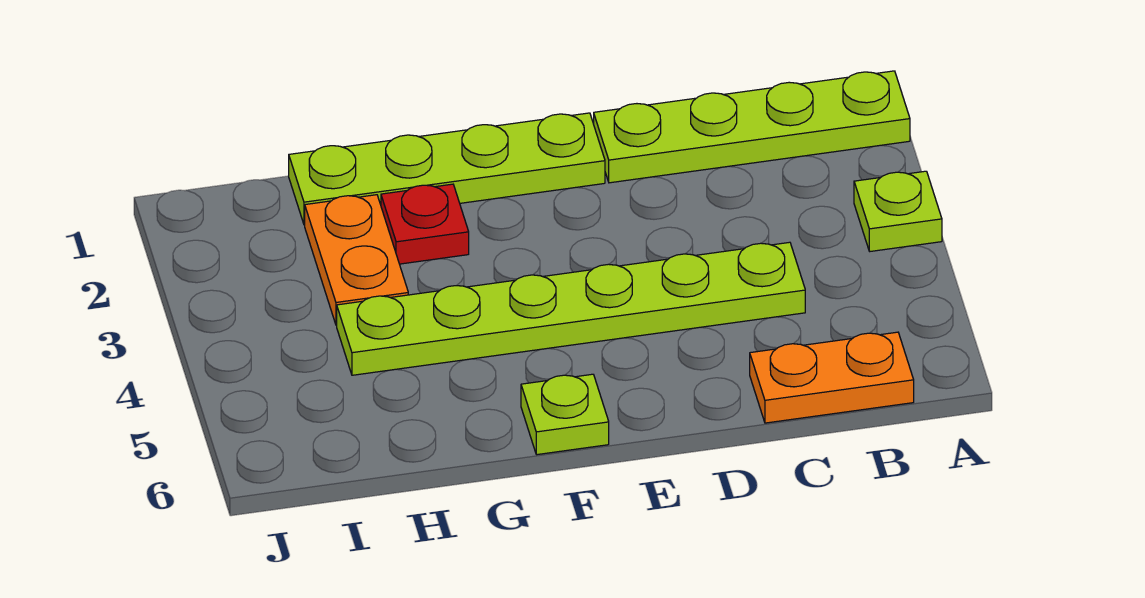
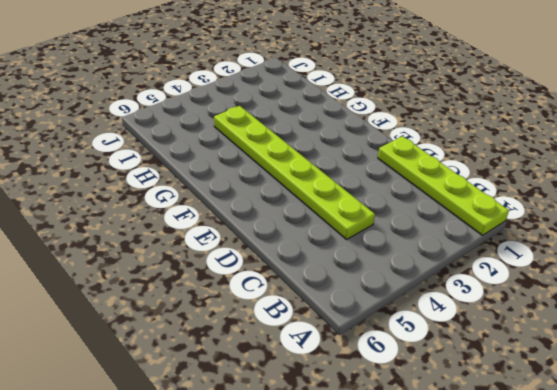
none -> lime 1x1 plate [854,171,942,251]
none -> orange 1x2 plate [750,332,914,423]

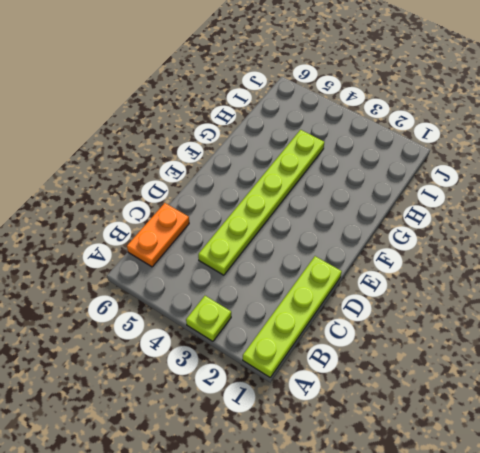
none -> lime 1x4 plate [289,113,605,225]
none -> lime 1x1 plate [521,374,609,455]

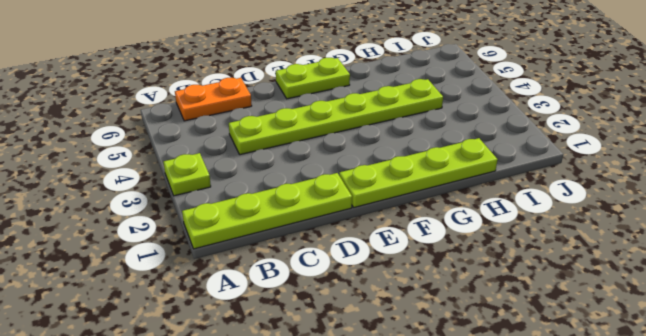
lime 1x2 plate [276,58,350,99] -> lime 1x1 plate [521,374,609,455]
none -> red 1x1 plate [381,184,469,264]
none -> orange 1x2 plate [305,195,408,325]

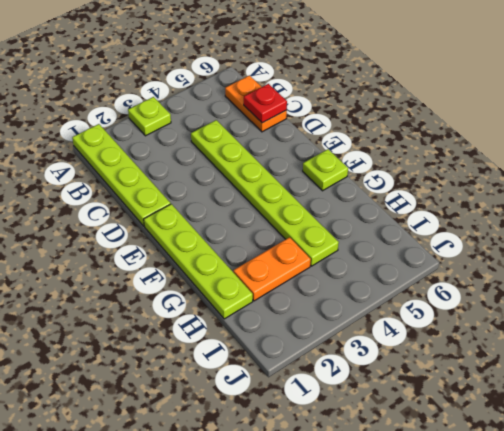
red 1x1 plate [244,84,287,123] -> red 1x1 plate moved to [381,184,469,264]

